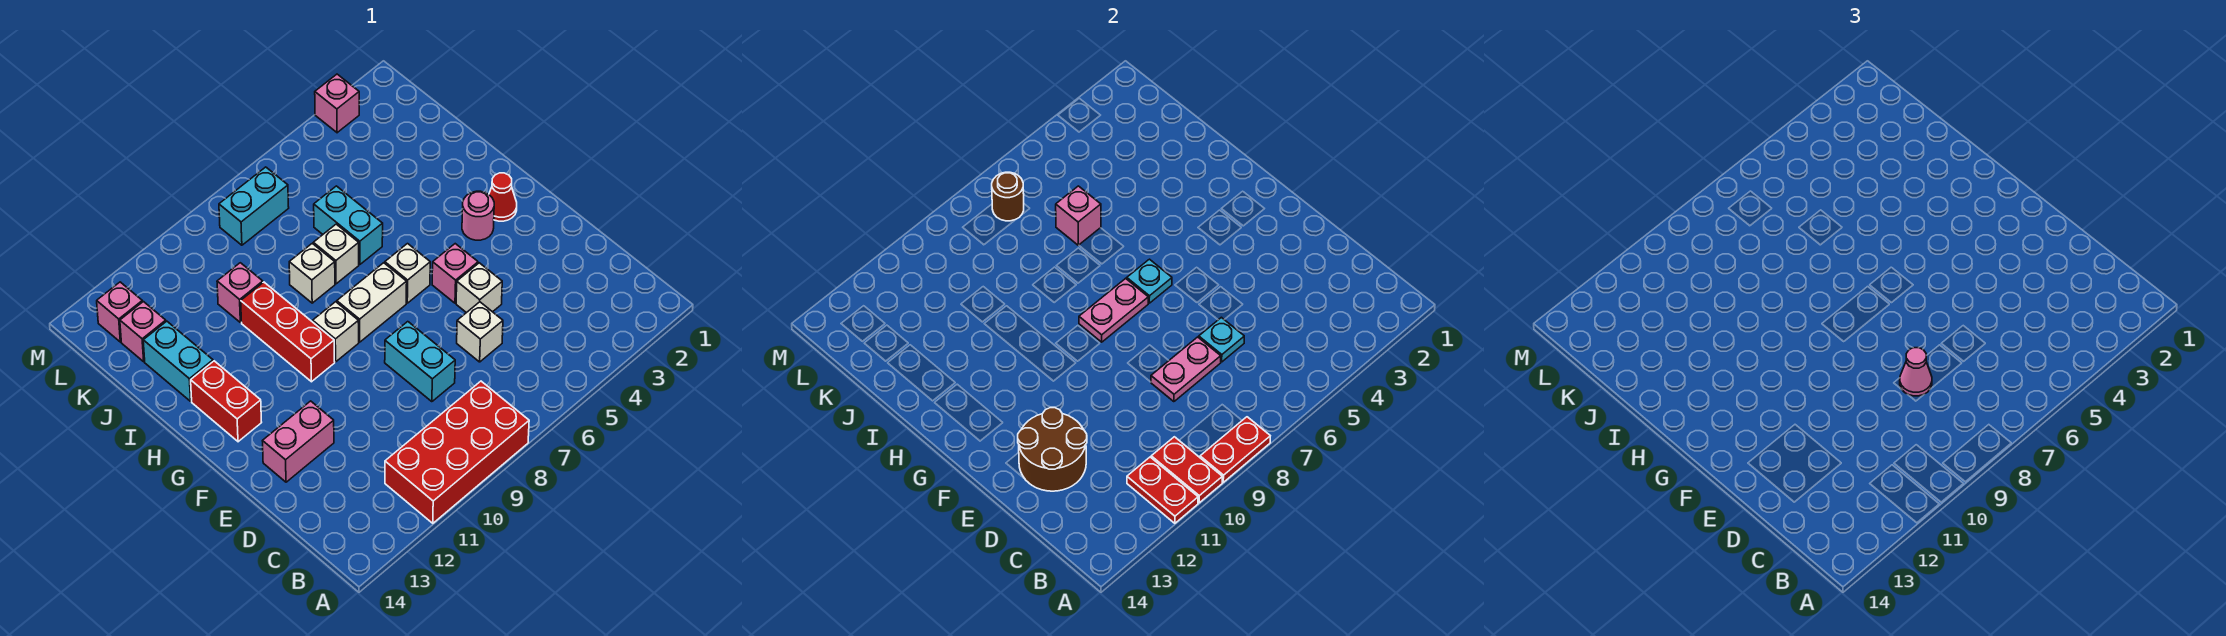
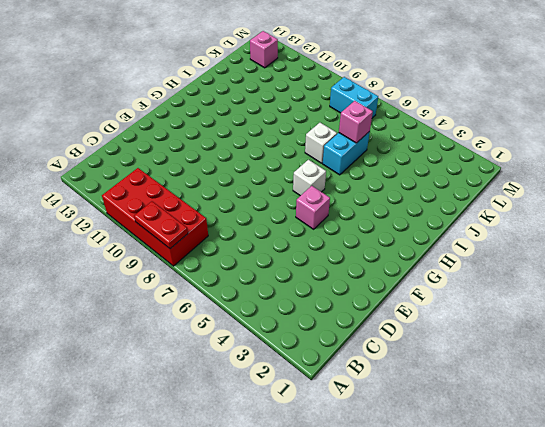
none -> white 1x1 brick [457,302,503,362]
none -> cyan 1x2 brick [385,322,455,402]
none -> white 1x1 brick [456,263,502,313]
none -> pink 1x2 brick [263,401,334,482]

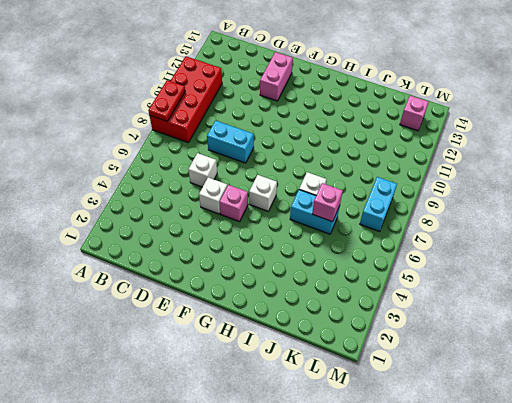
none -> red 1x1 cone [489,173,517,221]
none -> pink 1x1 round brick [462,191,494,240]
none -> white 1x2 brick [337,263,407,342]
none -> white 1x1 brick [313,302,359,362]

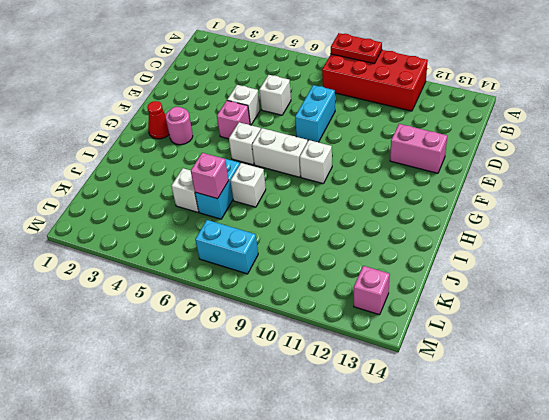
white 1x1 brick [171,168,199,212] -> white 1x1 brick moved to [289,243,335,303]
none -> red 1x3 brick [241,282,335,382]
none -> red 1x2 brick [191,361,262,442]
none -> cyan 1x2 brick [143,321,213,401]
none -> pink 1x1 brick [217,263,263,322]

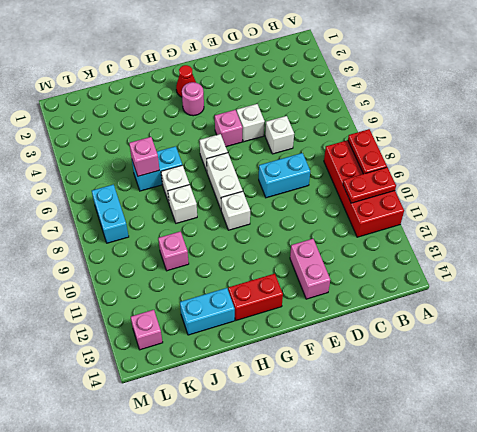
none -> red 1x3 brick [241,282,335,382]
none -> pink 1x1 brick [120,302,166,362]
none -> pink 1x1 brick [315,74,359,133]
none -> red 1x2 plate [1127,457,1198,523]

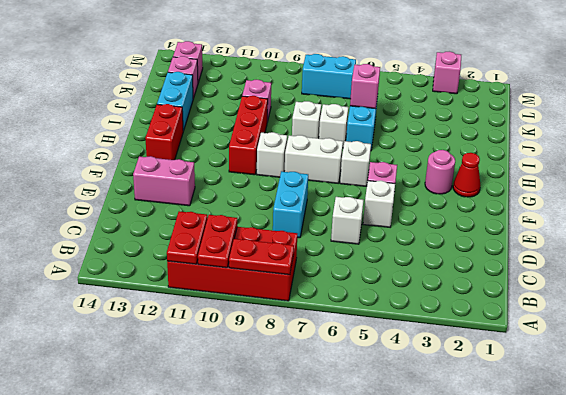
none -> cyan 1x1 plate [1199,317,1244,362]
none -> pink 1x2 plate [1151,337,1221,402]
none -> brown 2x2 round brick [1018,408,1087,491]
none -> cyan 1x1 plate [1127,259,1172,303]

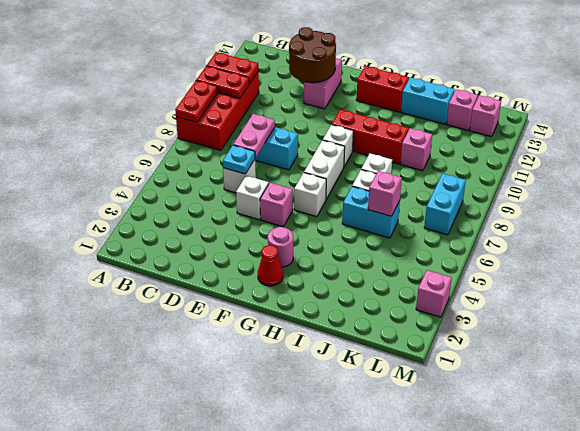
none -> cyan 1x1 plate [1127,259,1172,303]
none -> pink 1x2 plate [1079,279,1148,342]
none -> brown 1x1 round brick [992,172,1024,221]
none -> pink 1x1 cone [1900,348,1932,396]

